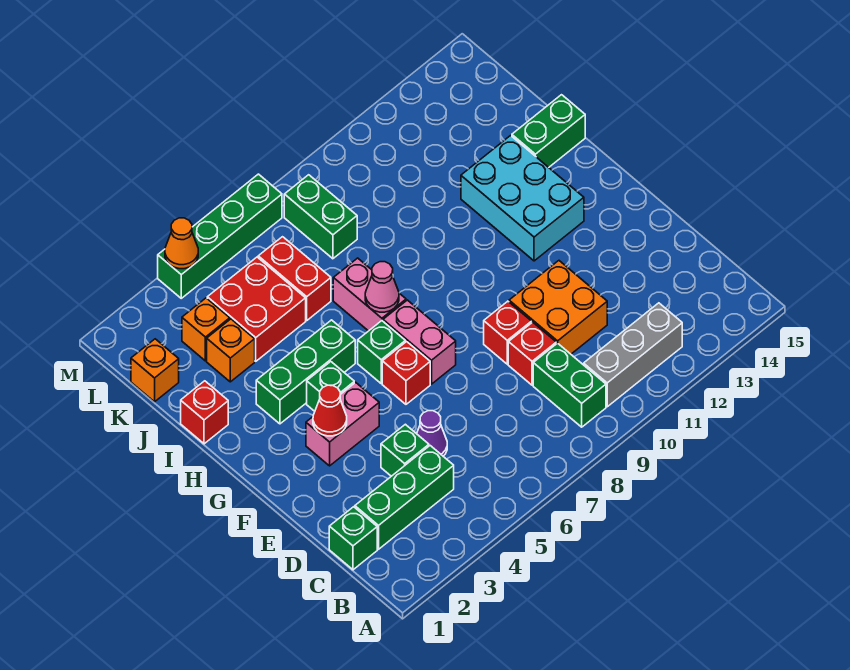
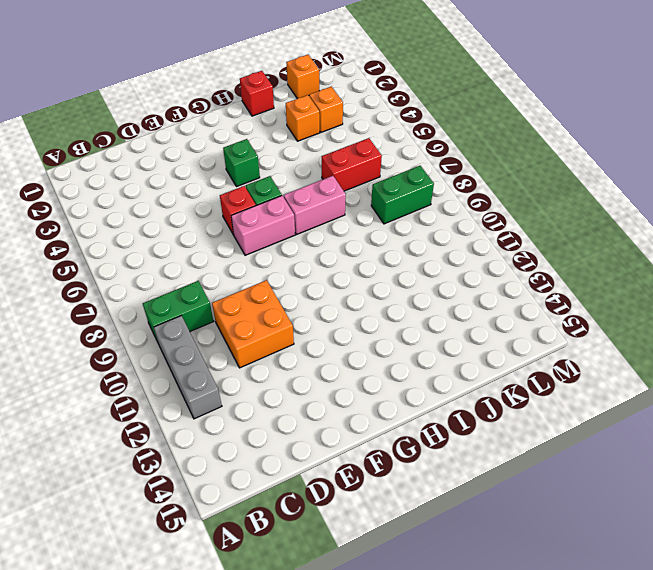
none -> green 1x1 brick [329,507,377,570]
none -> green 1x3 brick [355,446,454,549]
none -> green 1x1 brick [381,424,429,476]

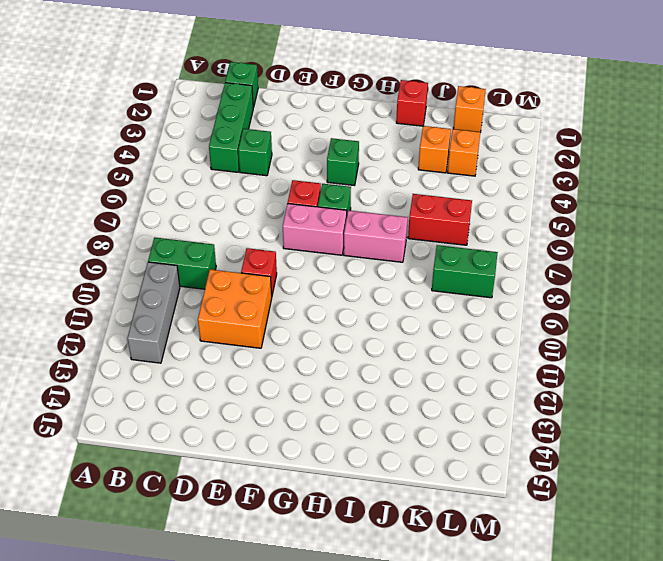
none -> purple 1x1 cone [417,411,447,456]
none -> red 1x1 brick [508,322,556,385]
none -> pink 1x2 brick [306,382,379,466]

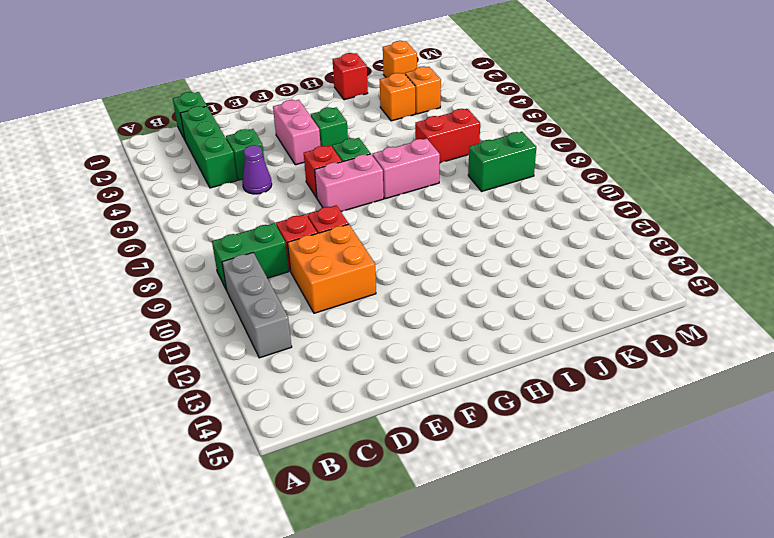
none -> cyan 2x3 brick [461,136,584,261]
none -> green 1x3 brick [256,320,355,424]
none -> green 1x2 brick [512,95,585,167]

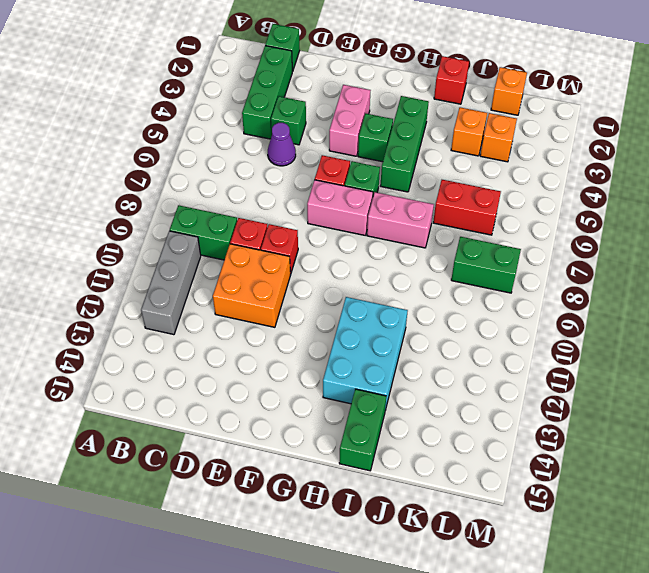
cyan 2x3 brick [323,297,408,410] -> cyan 2x3 brick turned to [461,136,584,261]
none -> red 2x2 brick [207,257,306,361]
none -> green 1x4 brick [158,174,282,298]
none -> red 1x1 cone [313,385,347,436]

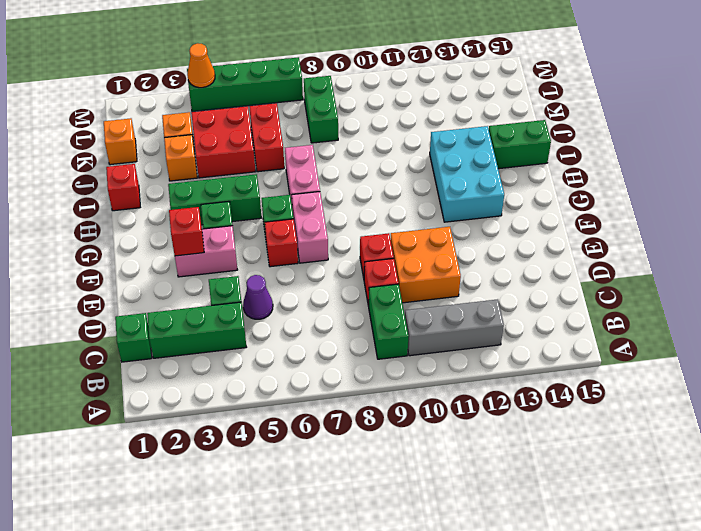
red 1x1 brick [169,207,204,256] -> red 1x1 cone [313,385,347,436]
none -> pink 1x1 cone [365,262,399,312]

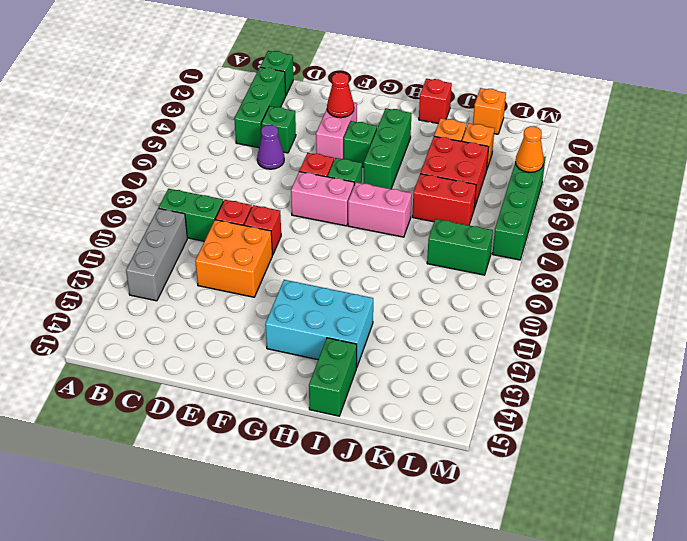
none -> pink 1x1 cone [365,262,399,312]

